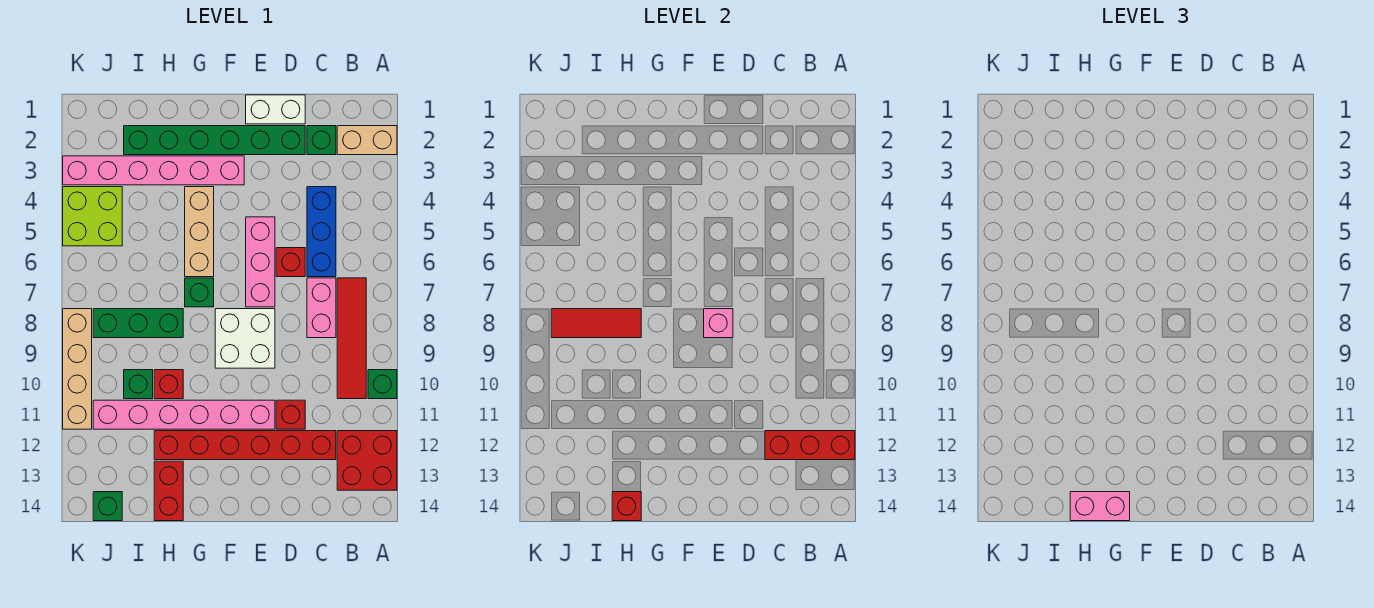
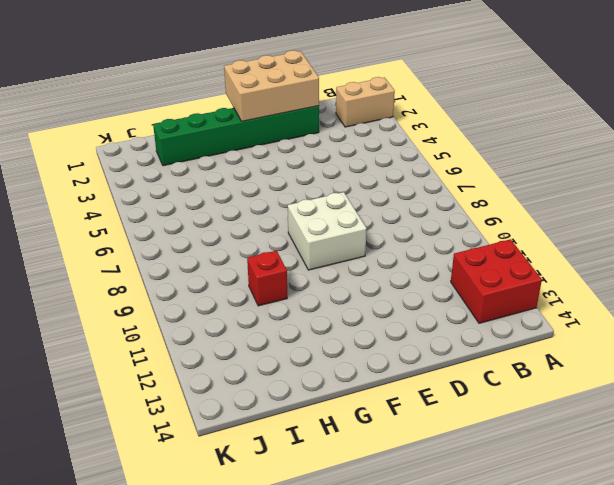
tan 2x3 brick [224,50,319,121] -> none
none -> green 1x1 brick [368,370,397,399]
none -> red 1x4 tile [337,278,366,399]
none -> green 1x1 brick [307,126,336,155]
none -> blue 1x3 brick [307,187,336,277]

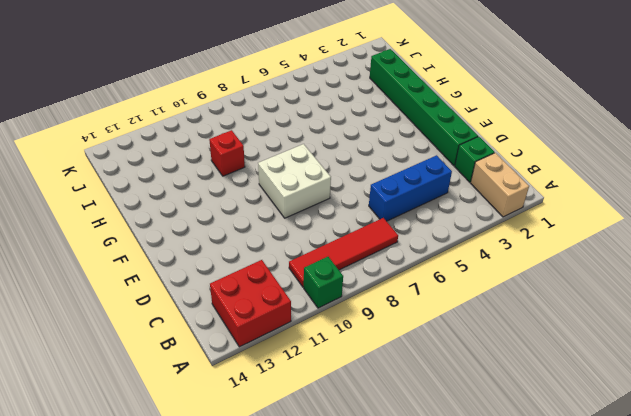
none -> pink 1x2 brick [307,278,336,338]
none -> red 1x6 brick [154,431,336,460]
none -> white 1x2 brick [246,95,305,124]
none -> red 1x1 brick [276,248,305,277]

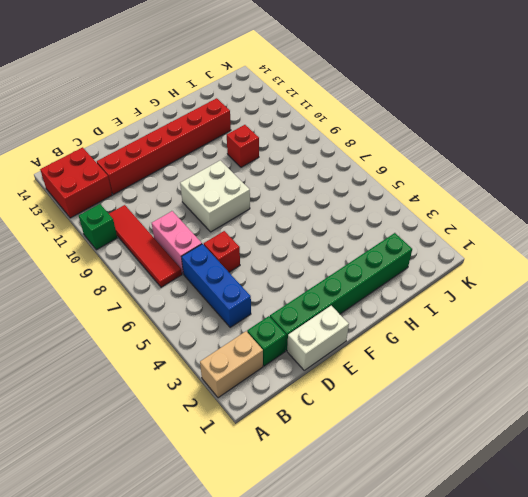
none -> red 1x1 brick [276,400,305,429]
none -> pink 1x3 brick [246,217,275,307]
none -> pink 1x6 brick [93,400,275,429]
none -> pink 1x6 brick [63,156,244,185]

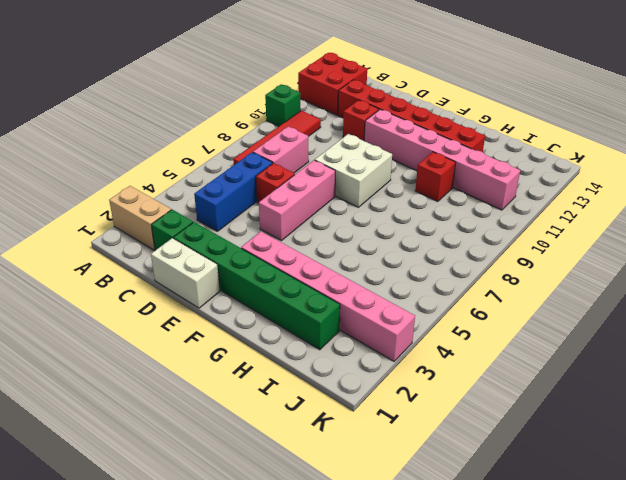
none -> tan 1x3 brick [185,187,214,277]
none -> green 1x1 brick [185,278,214,307]
none -> green 1x3 brick [93,309,183,338]
none -> red 1x2 brick [154,461,183,521]

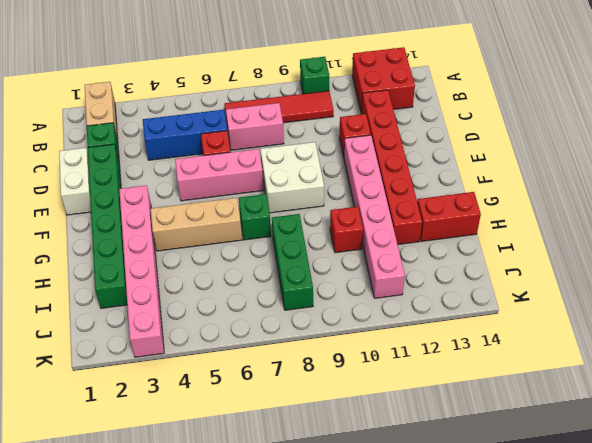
none -> green 1x1 brick [124,370,153,399]
none -> lime 2x2 brick [63,187,122,246]
none -> green 1x1 brick [93,492,122,521]
none -> tan 1x4 brick [63,309,92,429]

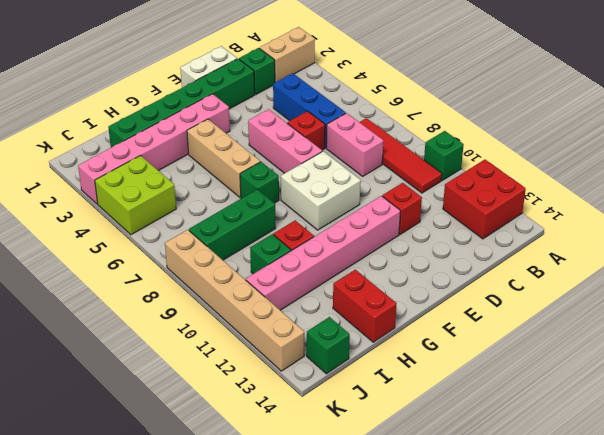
tan 1x6 brick [165,230,304,371] -> tan 1x4 brick [63,309,92,429]
none -> red 1x6 brick [154,431,336,460]
none -> red 1x3 brick [765,431,855,460]
none -> pink 1x1 brick [704,309,733,338]
none -> red 1x3 tile [551,309,641,338]

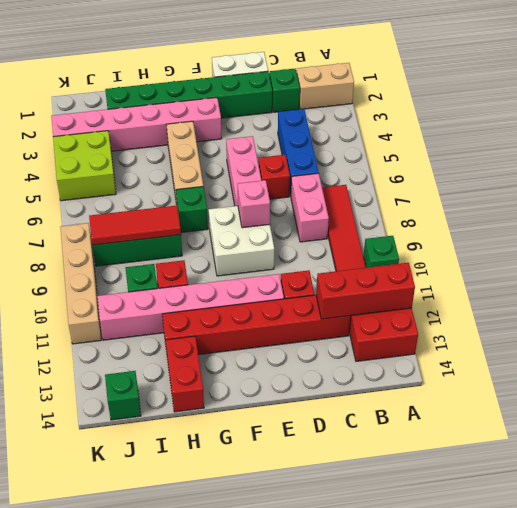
none -> red 1x1 brick [612,492,641,521]
none -> pink 1x2 brick [1070,492,1130,521]

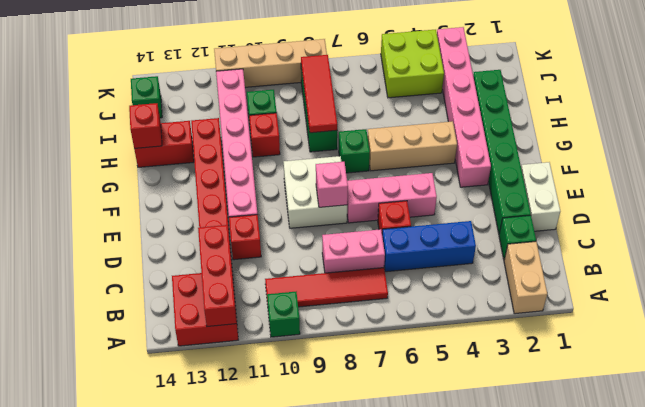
none -> pink 1x2 brick [1070,492,1130,521]

